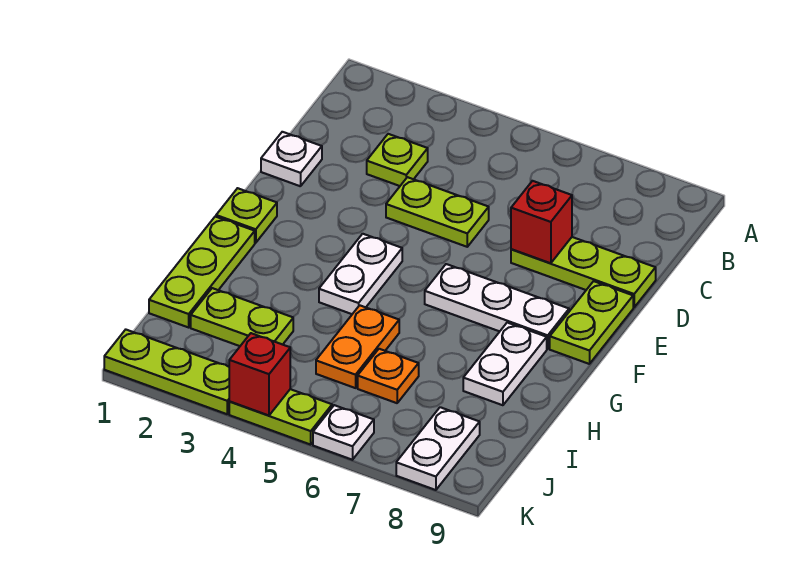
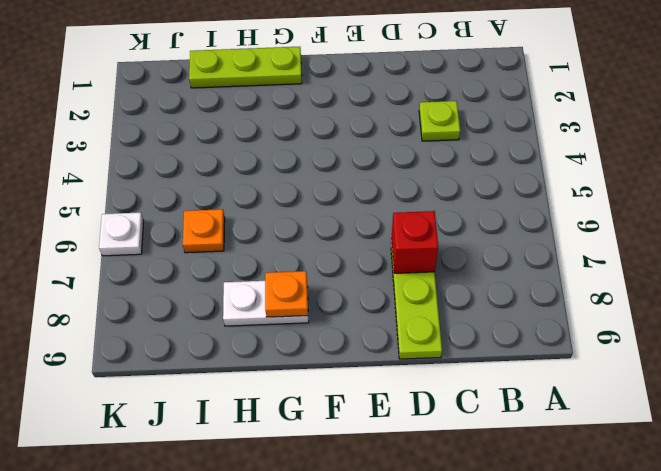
orange 1x1 plate [265,271,308,317] -> none
none -> white 1x1 plate [261,132,322,186]
none -> lime 1x2 plate [386,177,489,247]
none -> lime 1x2 plate [550,281,633,364]

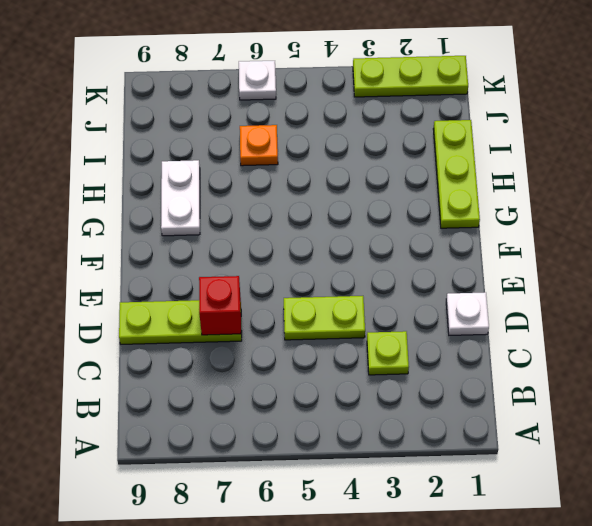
none -> lime 1x2 plate [550,281,633,364]
none -> lime 1x1 plate [216,188,277,243]
none -> white 1x2 plate [319,234,402,314]

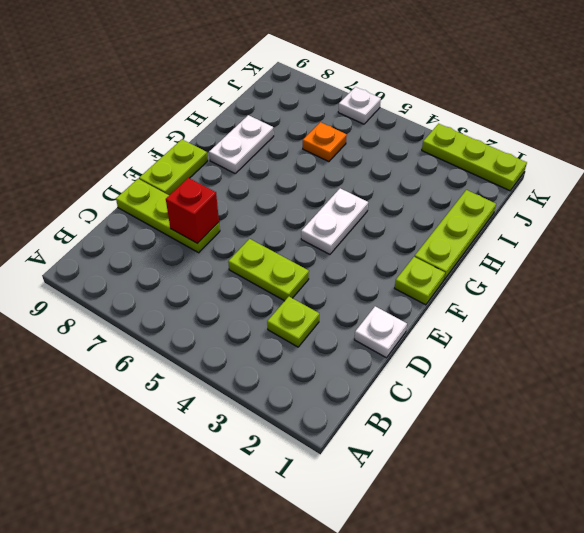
none -> white 1x3 plate [425,264,569,349]
none -> orange 1x2 plate [316,305,399,388]
none -> lime 1x2 plate [191,288,293,346]

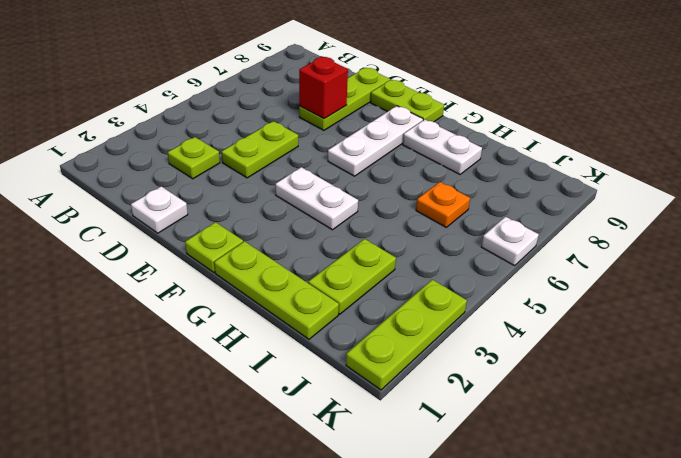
none -> orange 1x2 plate [316,305,399,388]
none -> white 1x2 plate [396,407,480,490]
none -> lime 1x2 plate [229,389,332,445]

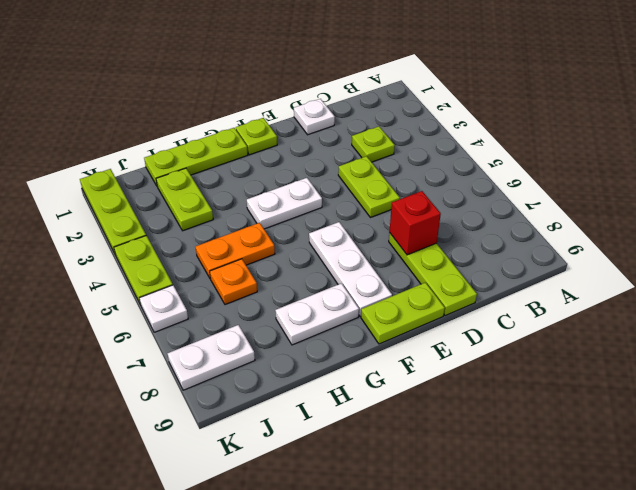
none -> red 1x1 brick [229,333,290,415]

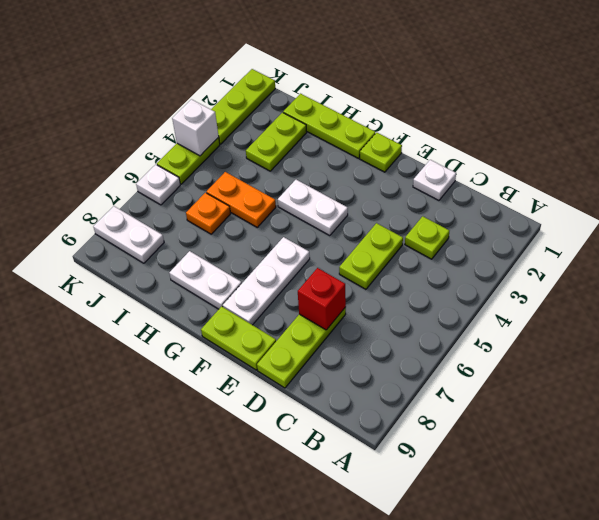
white 1x1 brick [172,99,219,156] -> red 1x1 brick [229,333,290,415]

